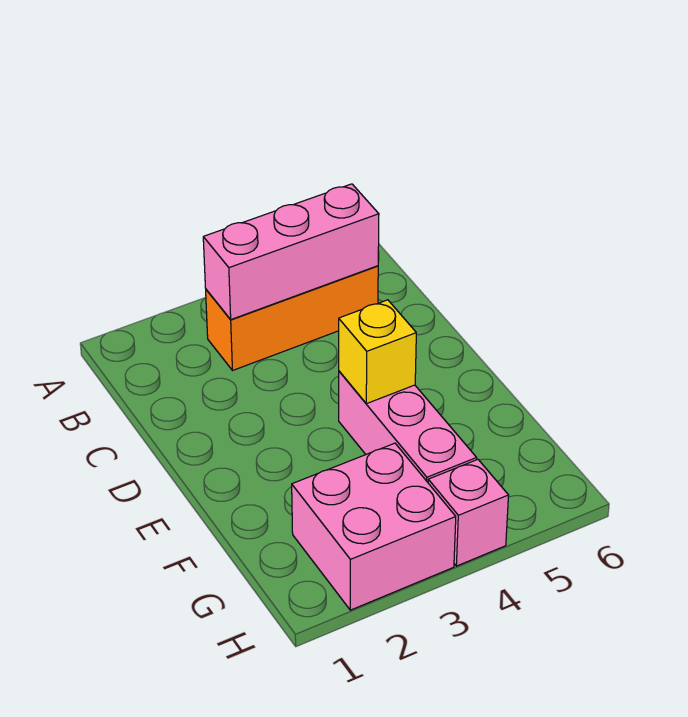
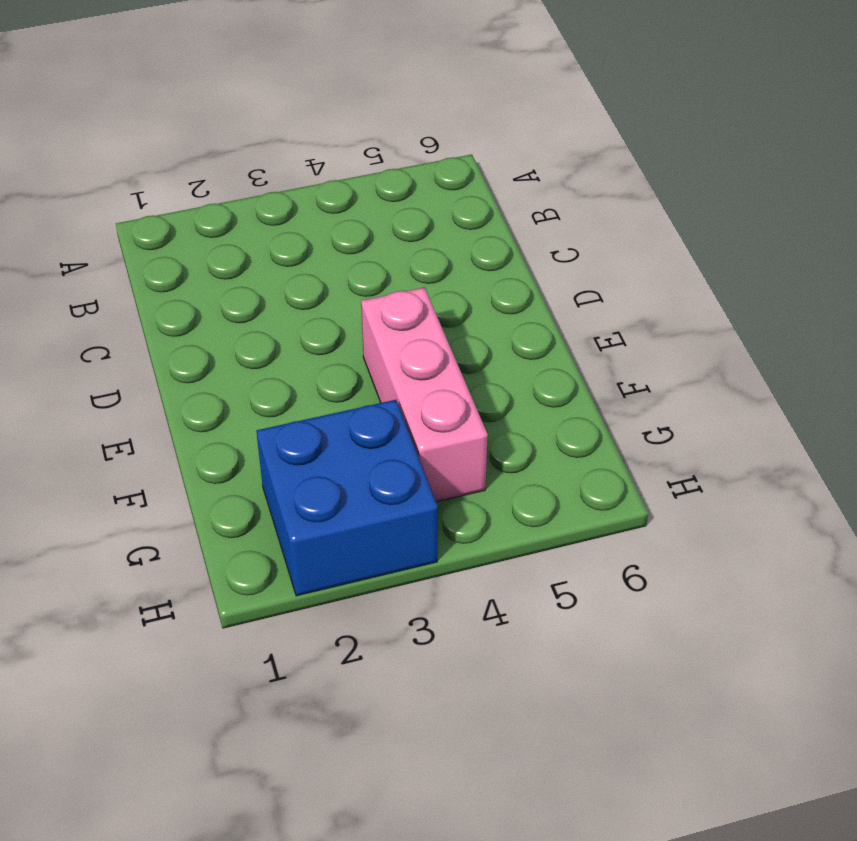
blue 2x2 brick [257,400,438,596] -> pink 2x2 brick [292,443,456,610]
none -> orange 1x3 brick [206,266,378,371]
none -> pink 1x1 brick [428,459,509,566]

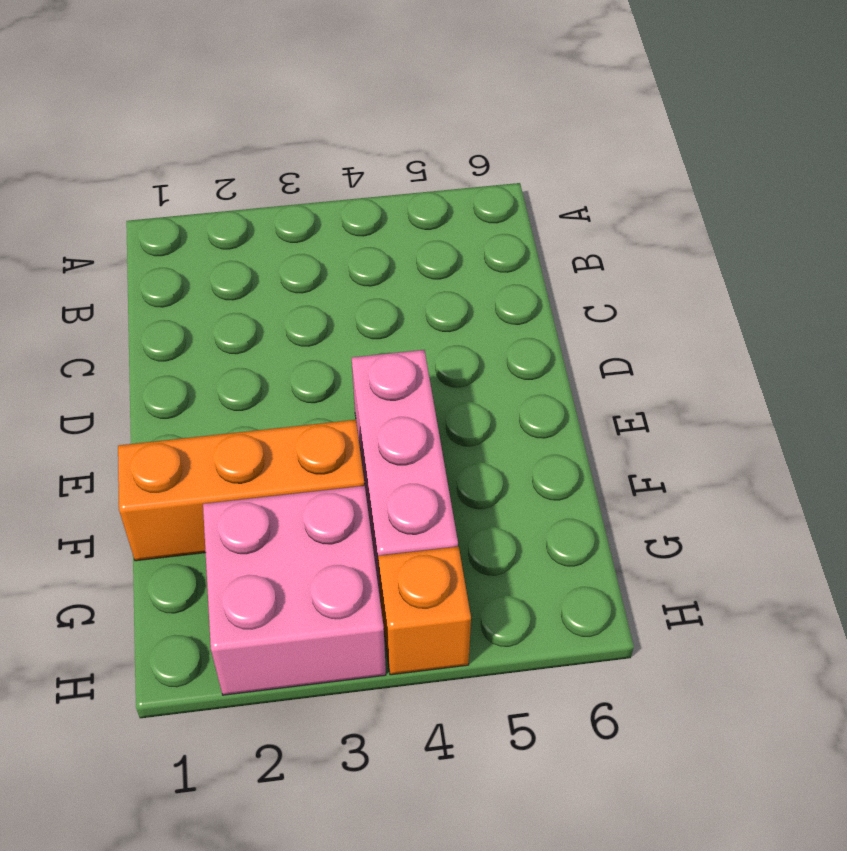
orange 1x3 brick [118,420,365,561] -> orange 1x3 brick moved to [206,266,378,371]
orange 1x1 brick [378,547,471,675] -> pink 1x1 brick [428,459,509,566]
none -> pink 1x3 brick [203,184,379,319]
none -> yellow 1x1 brick [339,300,416,404]

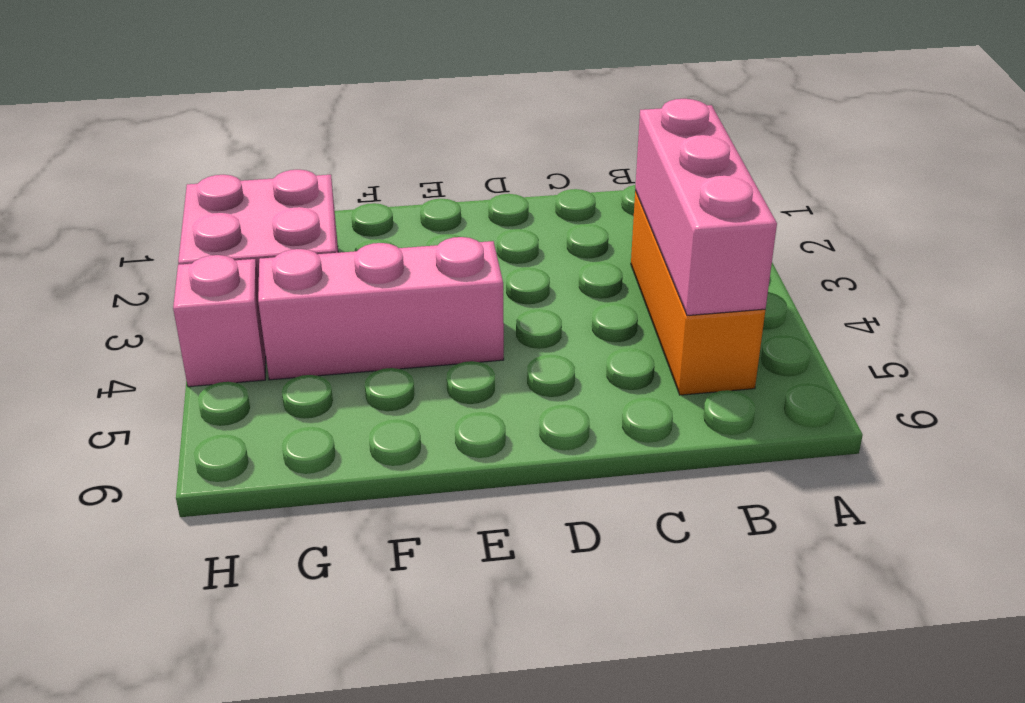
none -> yellow 1x1 brick [339,300,416,404]

